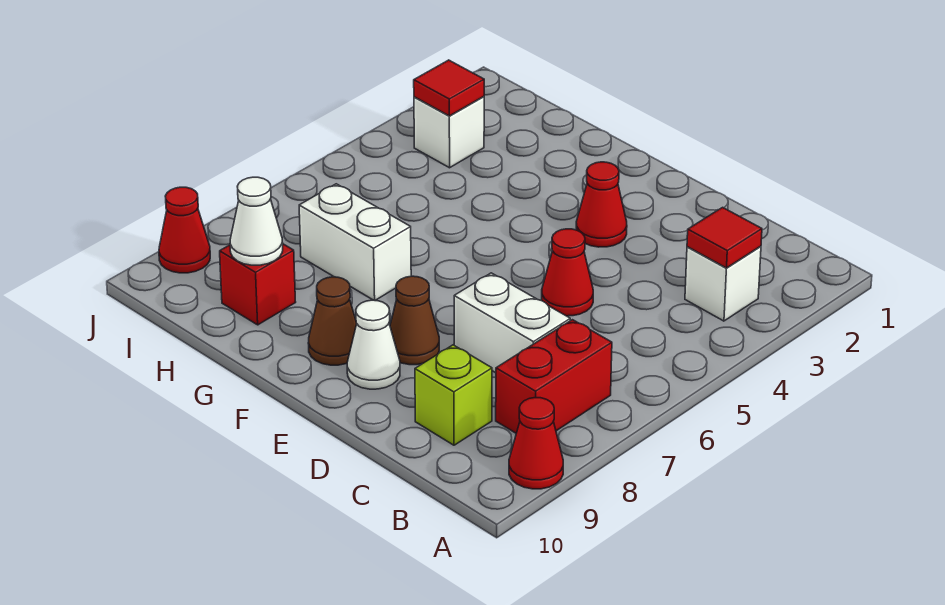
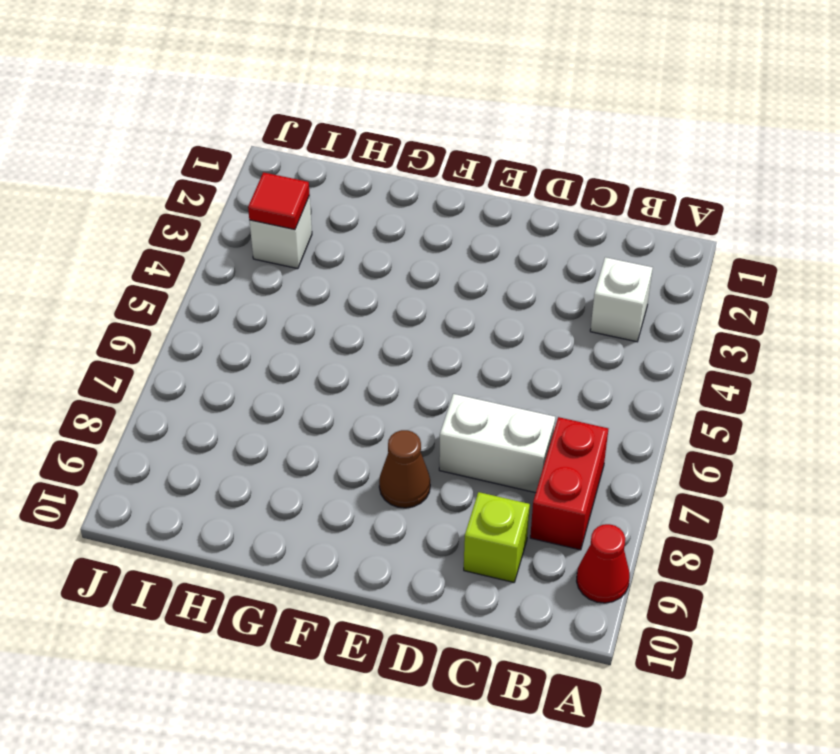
none -> red 1x1 cone [542,229,593,316]
none -> red 1x1 cone [576,162,627,247]
none -> white 1x1 cone [347,300,400,389]

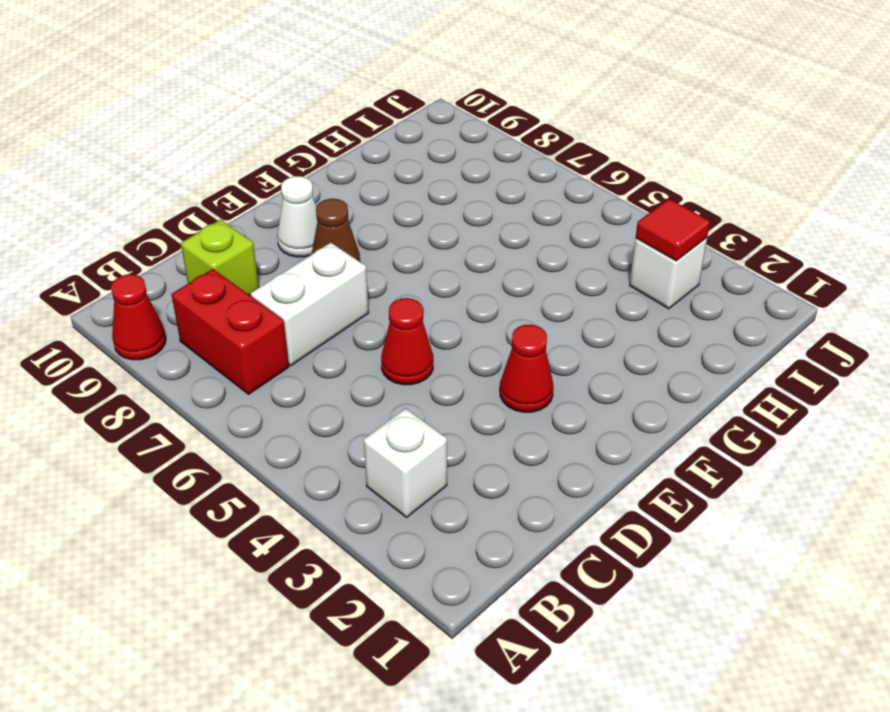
none -> brown 1x1 cone [308,277,357,365]
none -> white 1x2 brick [299,184,411,300]
none -> red 1x1 brick [220,244,296,325]

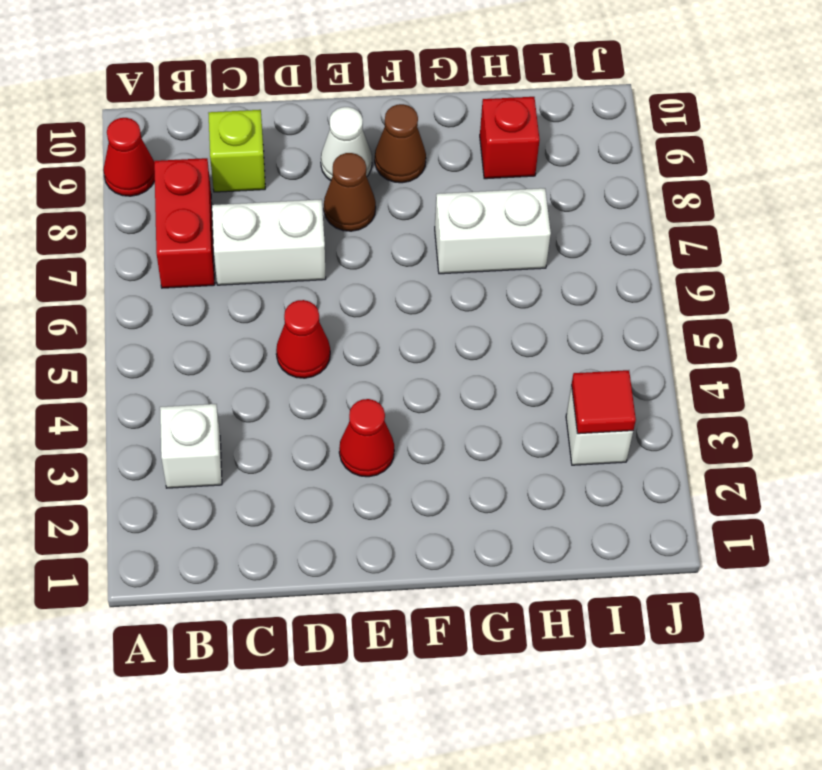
none -> red 1x1 cone [159,187,210,273]
none -> red 1x1 tile [687,207,762,268]
none -> white 1x1 cone [230,177,283,265]

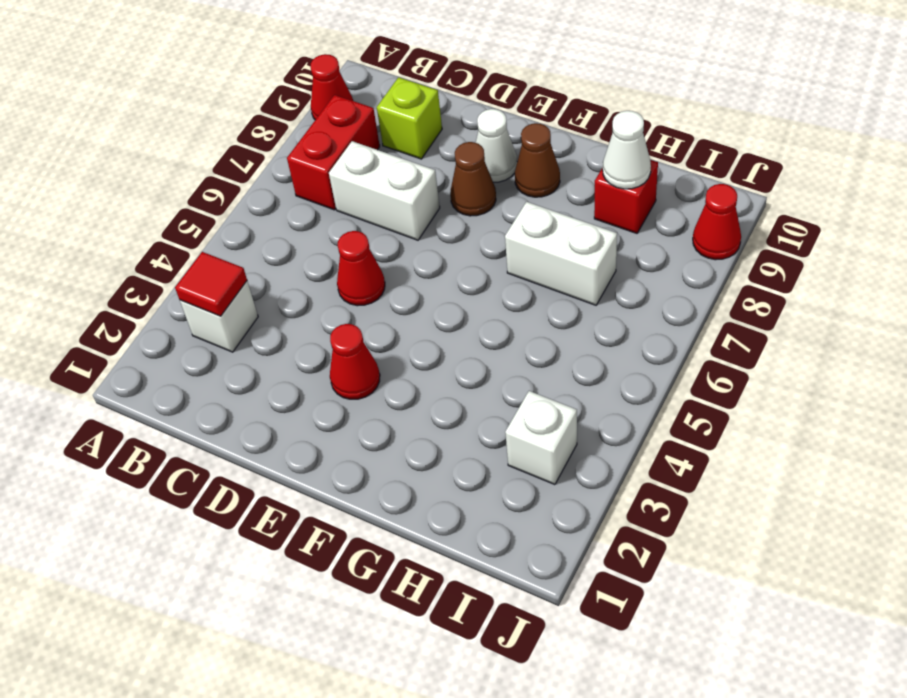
none -> red 1x1 tile [414,60,484,116]

